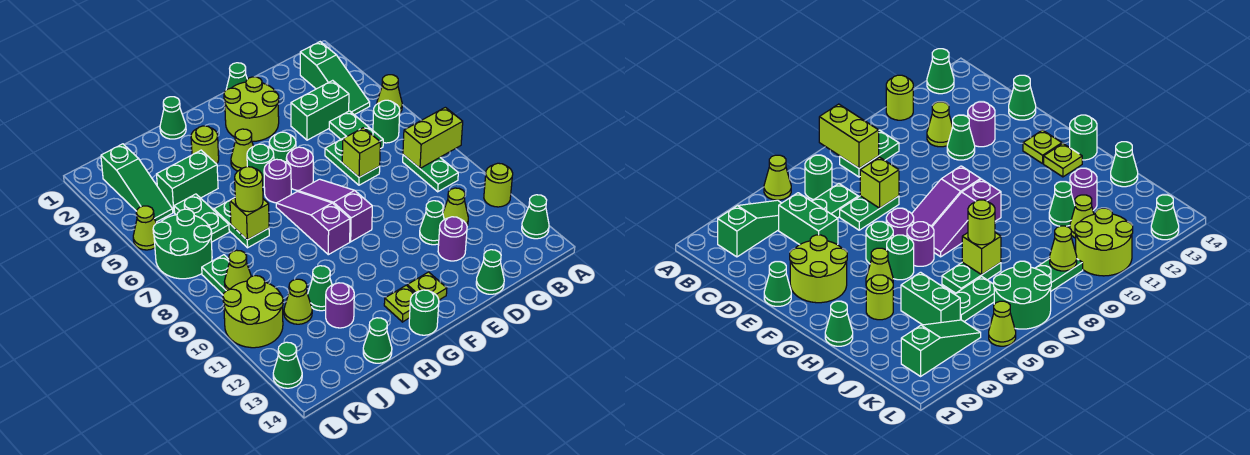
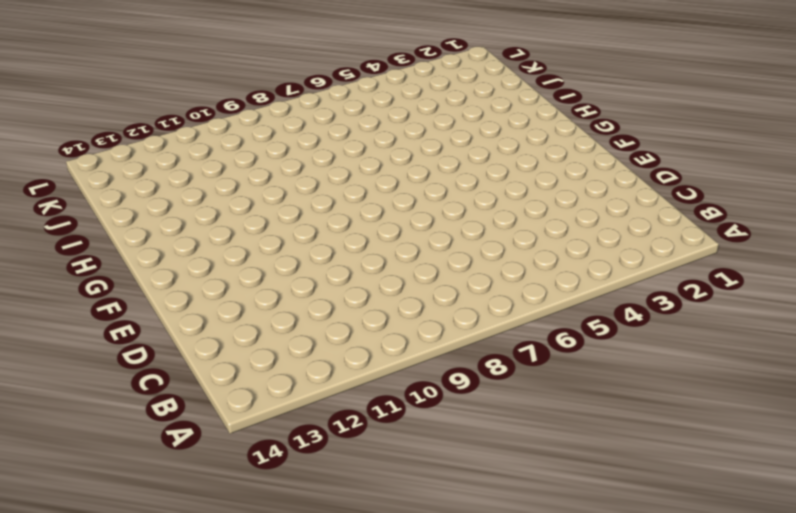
none -> lime 1x1 cone [377,75,402,113]
none -> lime 1x1 round brick [484,163,513,207]
none -> green 1x1 cone [522,195,549,239]
none -> green 1x3 slope [300,42,370,115]

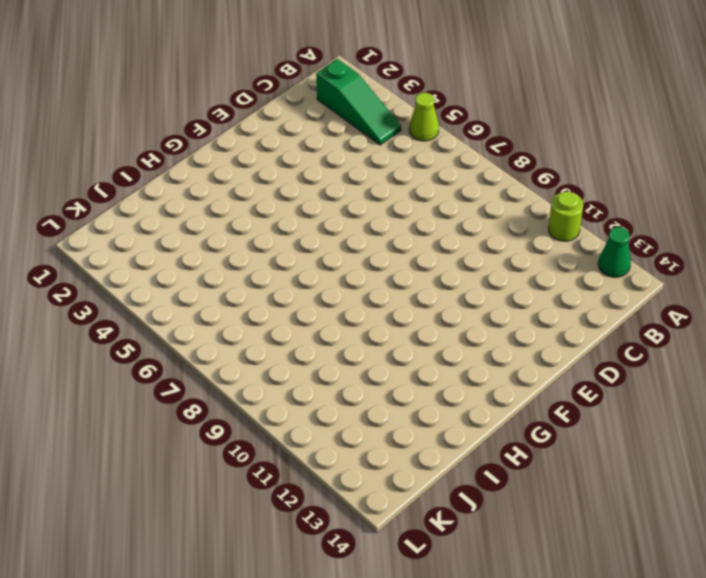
none -> green 1x1 round brick [373,100,400,143]
none -> green 1x2 plate [403,155,458,192]
none -> green 1x2 brick [291,80,349,140]
none -> green 1x2 plate [329,111,383,149]

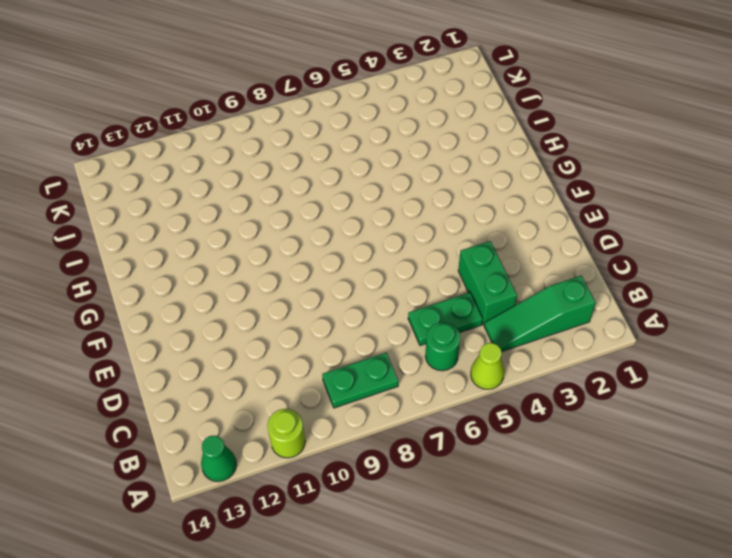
none -> lime 1x1 cone [443,188,468,226]
none -> green 1x2 plate [325,139,380,185]
none -> green 1x1 cone [420,201,444,245]
none -> purple 1x1 round brick [438,217,467,261]

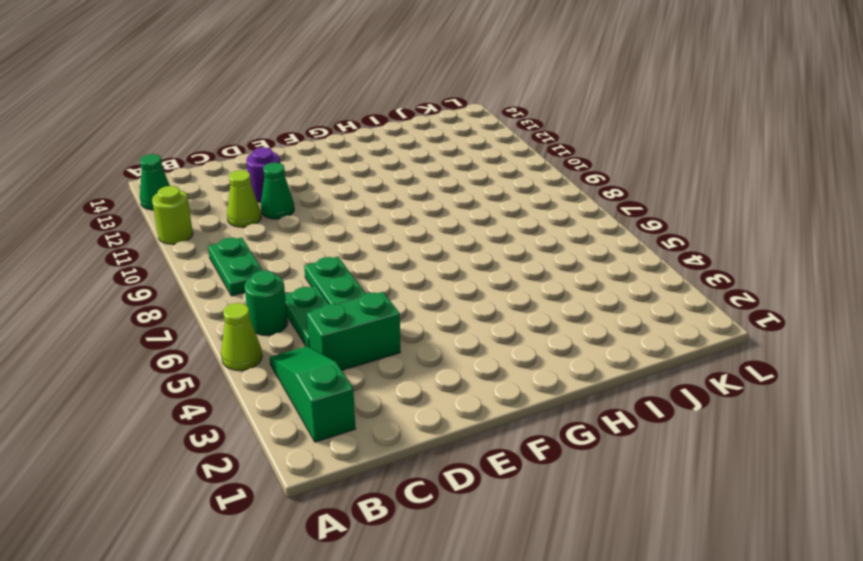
none -> green 1x1 cone [476,250,504,294]
none -> green 1x1 cone [226,63,247,90]
none -> lime 2x2 round brick [224,77,279,142]
none -> green 1x1 round brick [269,132,296,163]

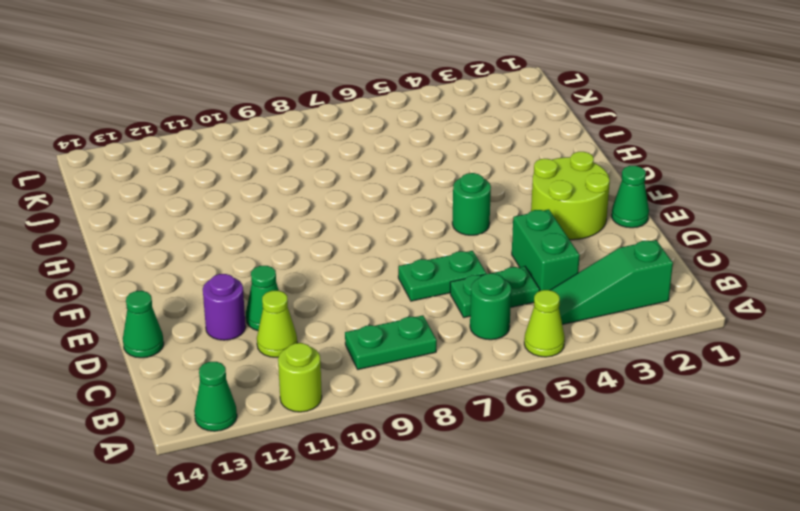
none -> purple 1x1 round brick [286,147,313,190]
none -> purple 1x3 slope [299,179,372,242]
none -> lime 1x1 plate [407,272,447,300]
none -> lime 1x1 cone [231,129,254,171]

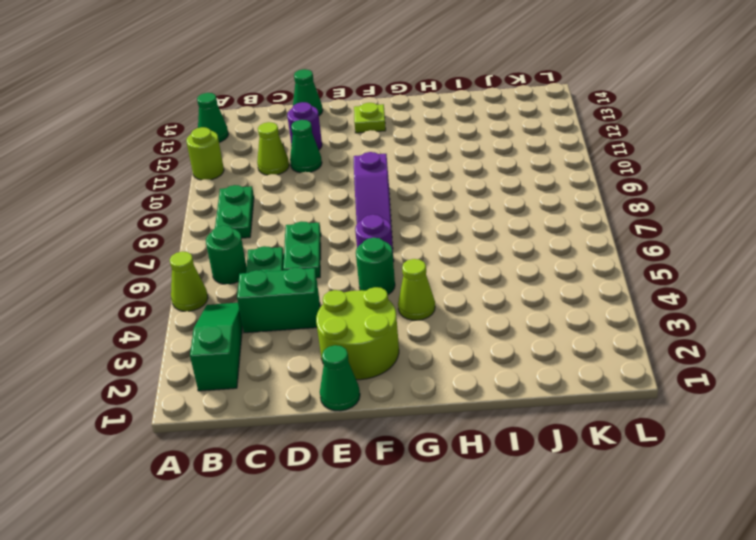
none -> green 1x1 round brick [247,144,274,187]
none -> purple 1x1 round brick [264,159,291,203]
none -> purple 1x3 slope [276,192,350,255]
none -> lime 1x1 plate [384,285,414,322]

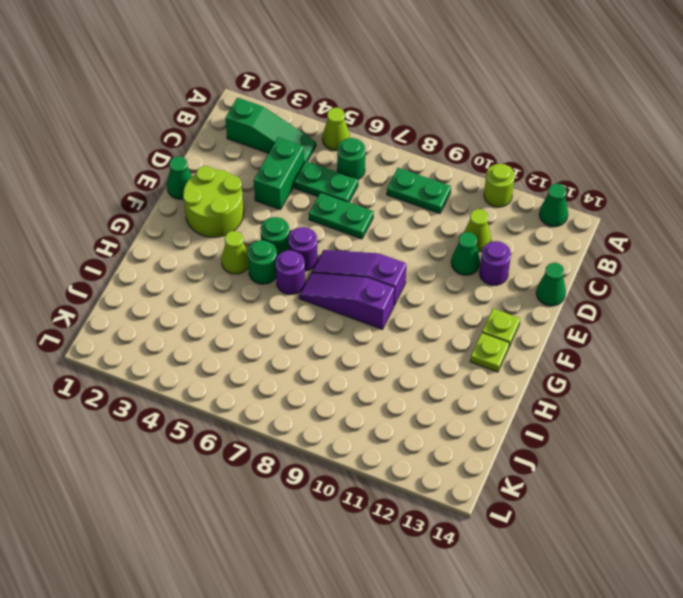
none -> green 1x1 round brick [409,290,439,335]
none -> green 1x1 cone [160,97,186,139]
none -> lime 1x1 round brick [191,126,219,164]
none -> green 1x2 brick [157,150,218,212]

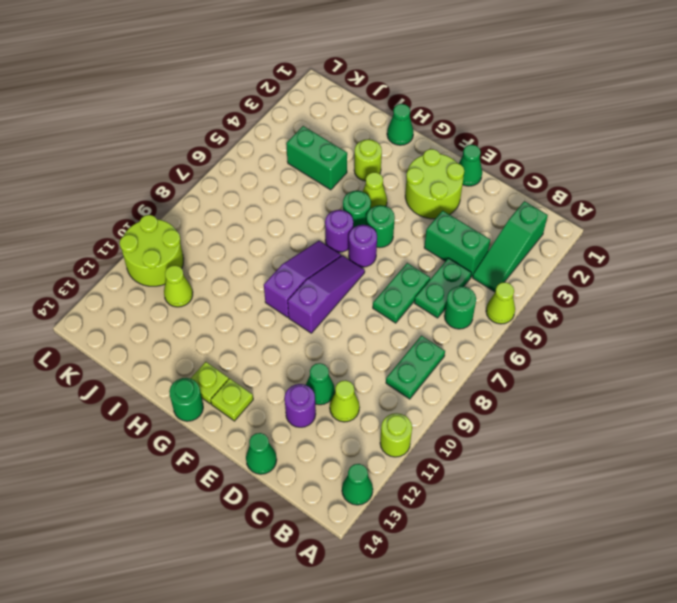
none -> green 1x2 plate [214,199,269,248]
none -> green 1x1 cone [308,266,332,311]
none -> purple 1x1 round brick [326,283,354,328]
none -> green 1x1 cone [363,318,392,363]

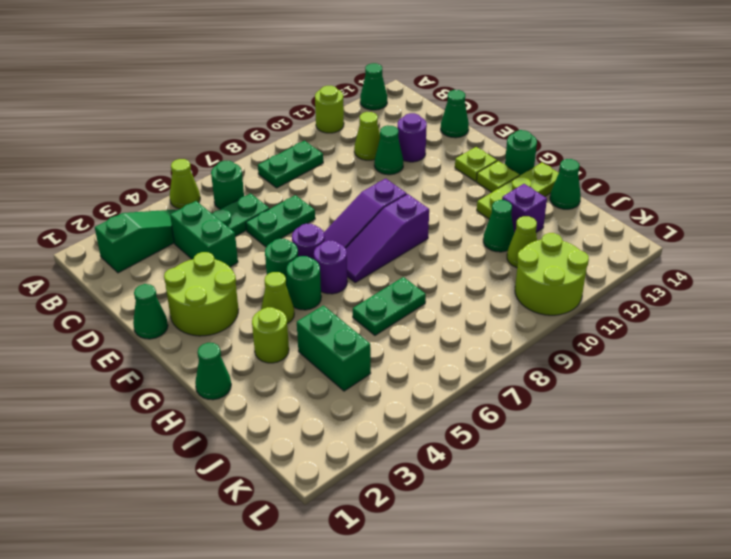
lime 1x3 plate [477,163,559,219] -> none
purple 1x1 brick [502,184,547,233] -> purple 1x1 round brick [326,283,354,328]
none -> green 1x2 plate [174,194,229,242]
none -> green 1x3 slope [101,144,173,222]
none -> green 2x2 round brick [153,209,212,279]
none -> green 1x2 plate [202,255,229,295]

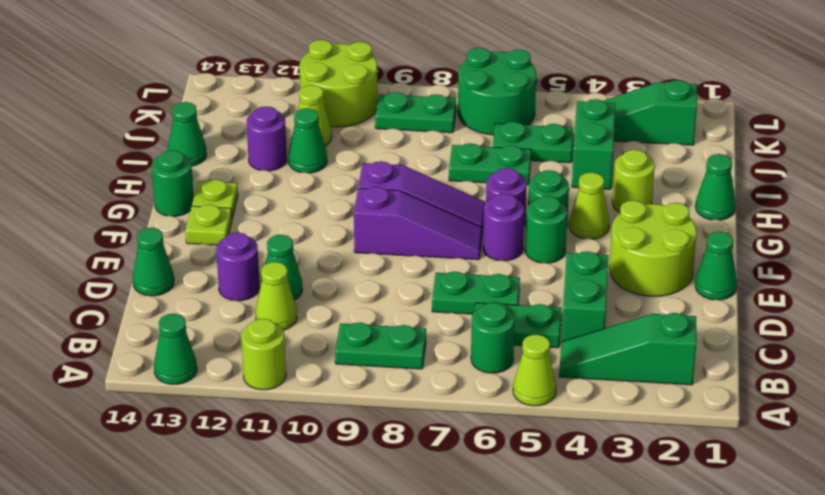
none -> lime 1x1 cone [133,206,156,250]
none -> green 1x1 cone [273,342,302,388]
none -> lime 1x2 brick [403,107,463,168]
none -> lime 1x1 brick [342,128,380,177]

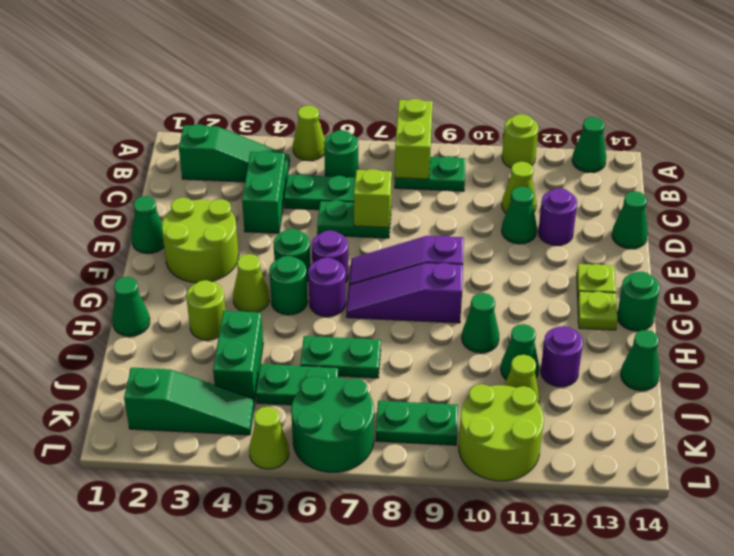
green 1x1 cone [462,293,499,353] -> green 1x1 cone moved to [273,342,302,388]
none -> lime 1x1 brick [230,198,269,240]
none -> lime 1x1 cone [224,250,251,290]
none -> lime 1x1 round brick [235,167,263,212]

